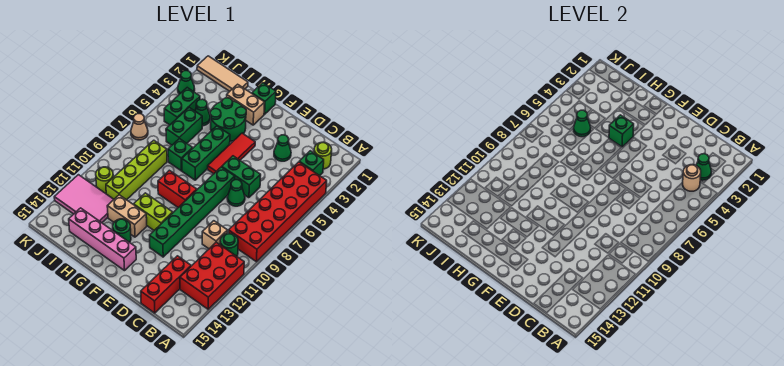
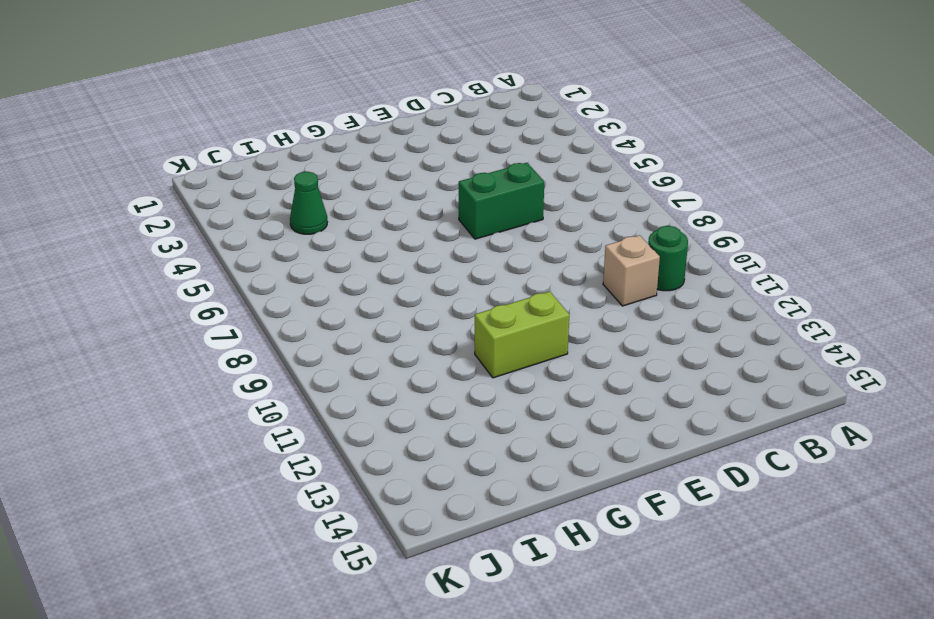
none -> red 2x6 brick [229,162,327,262]
none -> red 2x3 brick [180,242,244,309]
none -> lime 1x1 round brick [314,142,332,169]
none -> green 1x1 brick [299,151,324,176]

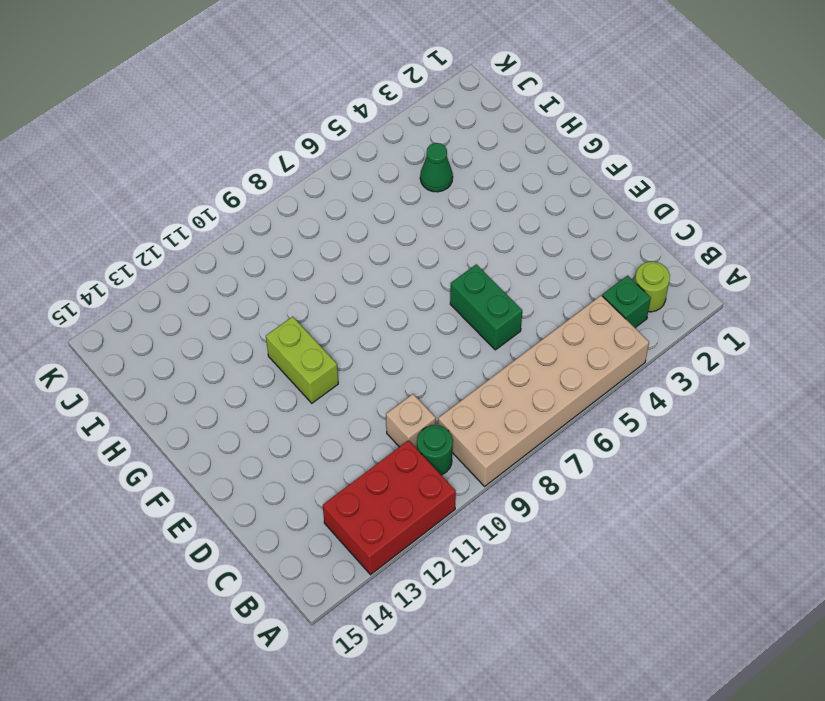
tan 2x6 brick [438,295,649,486] -> red 2x6 brick [229,162,327,262]
none -> red 1x3 brick [141,256,191,313]
none -> green 1x1 cone [274,135,291,161]
none -> green 1x1 cone [227,180,245,206]
none -> green 1x6 brick [150,167,235,257]

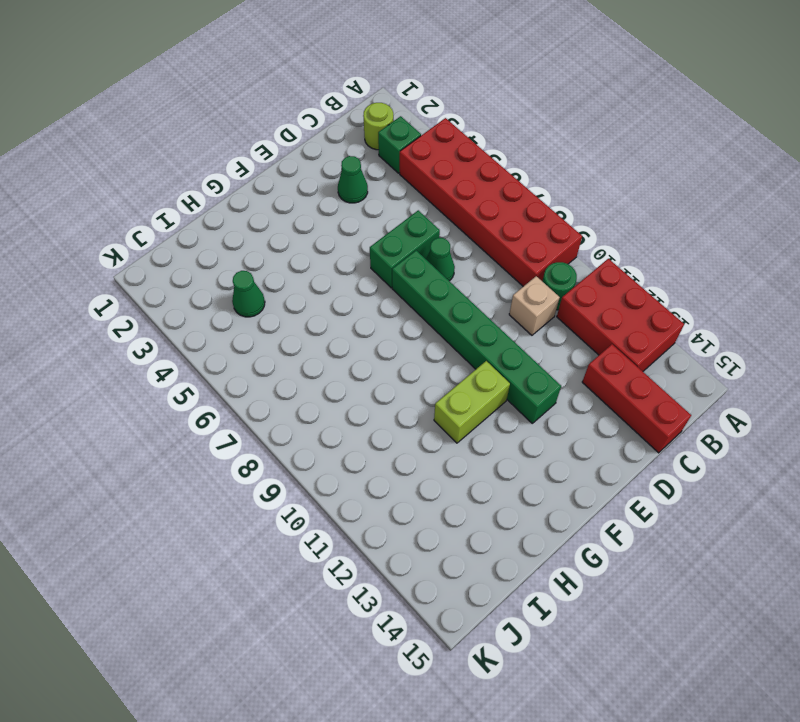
none -> red 1x3 tile [208,133,255,174]
none -> red 1x2 brick [158,170,197,208]
none -> pink 1x4 brick [69,208,136,271]
none -> green 1x1 brick [252,83,276,114]

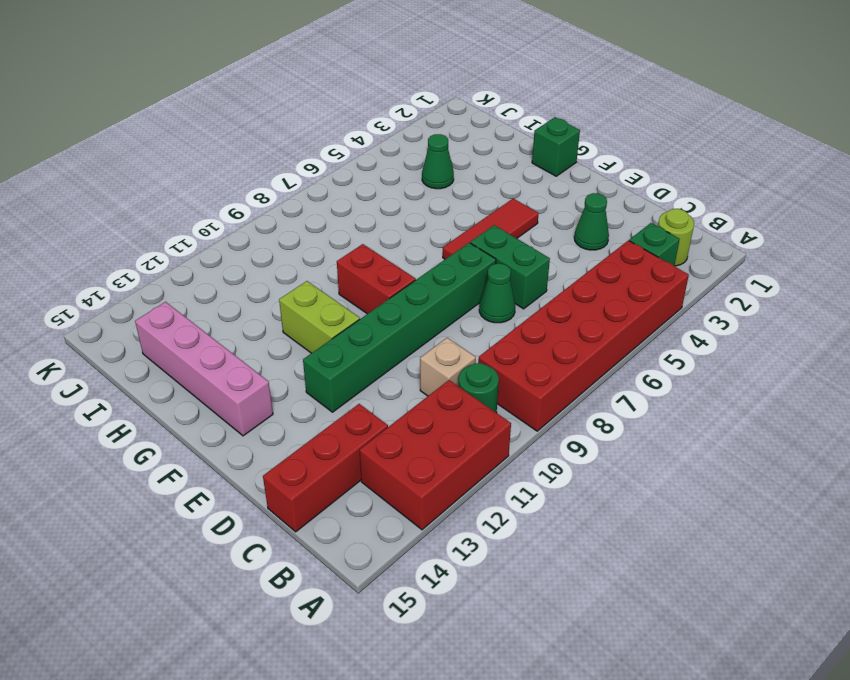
none -> tan 1x2 brick [227,84,265,125]
none -> green 2x2 round brick [210,98,246,141]
none -> green 1x3 brick [182,126,230,180]
none -> tan 1x2 brick [107,195,147,237]

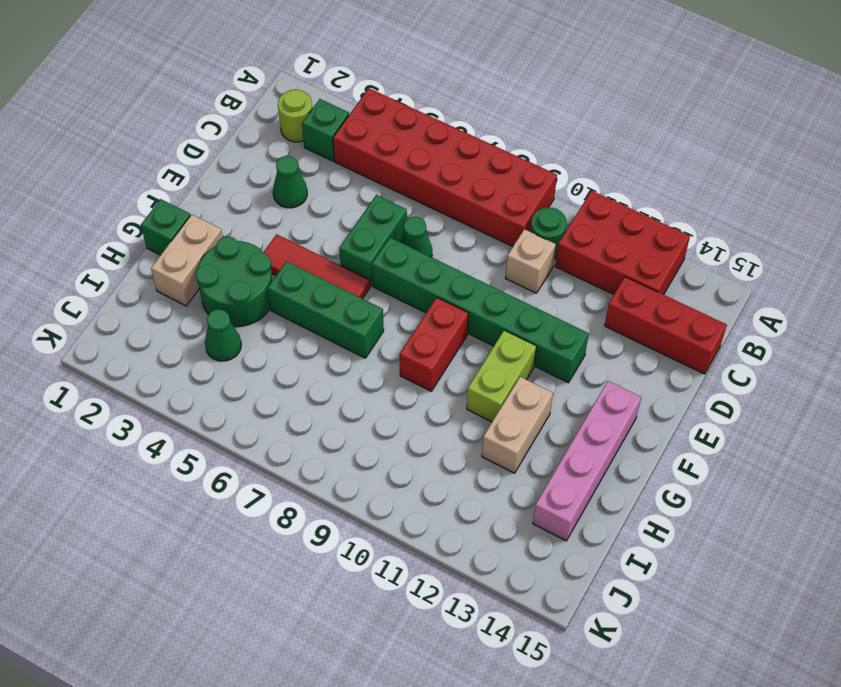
none -> green 1x1 round brick [113,219,131,242]
none -> green 1x1 brick [168,139,193,171]
none -> tan 1x3 tile [197,56,248,91]
none -> green 1x2 brick [166,108,202,145]

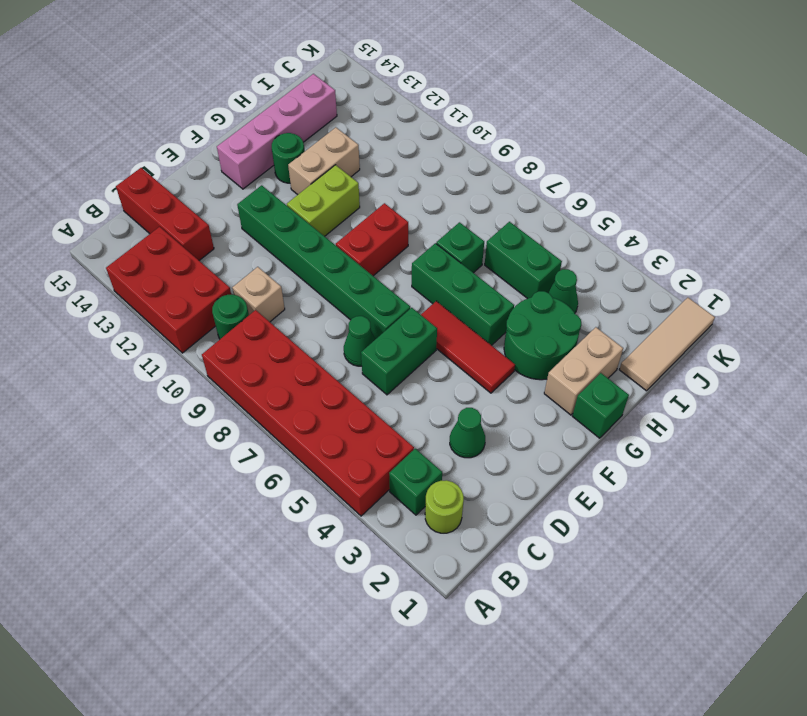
none -> lime 1x4 brick [106,140,167,200]
none -> pink 2x3 tile [54,175,114,223]
none -> green 1x2 brick [164,88,200,125]
none -> lime 1x1 round brick [96,167,113,193]

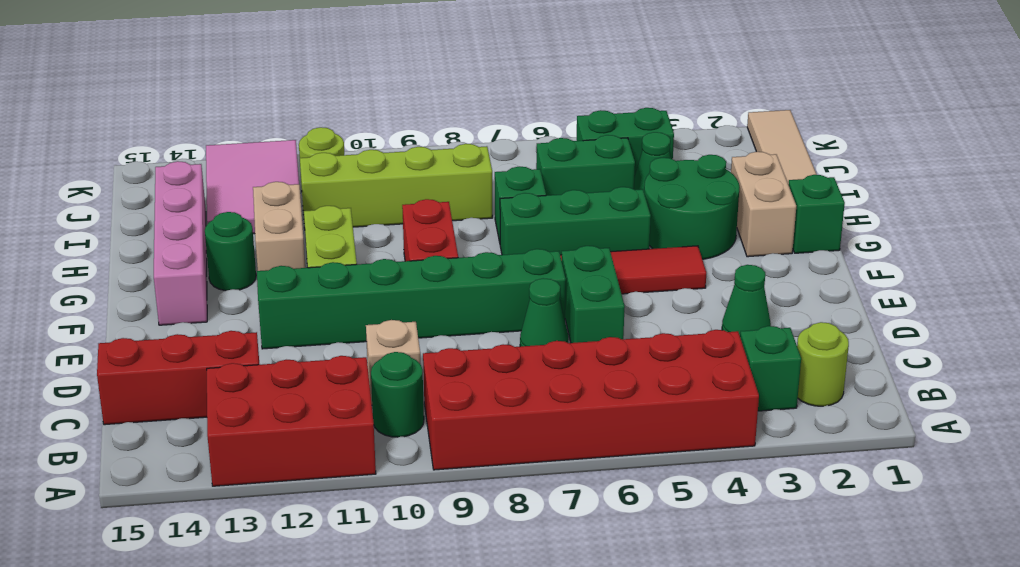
none -> green 1x1 cone [178,71,195,94]
none -> tan 1x1 cone [131,114,148,140]
none -> green 1x1 cone [696,154,711,180]
none -> tan 1x1 round brick [683,165,701,191]

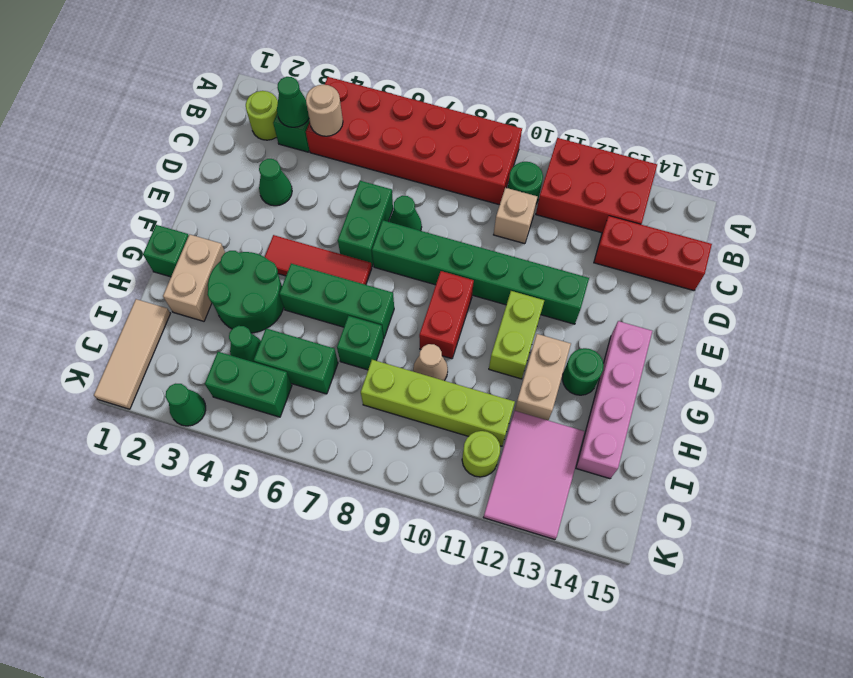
tan 1x1 cone [413,344,448,381] -> tan 1x1 cone moved to [131,114,148,140]
none -> green 1x1 brick [609,115,634,147]
none -> green 1x1 cone [574,110,591,137]

